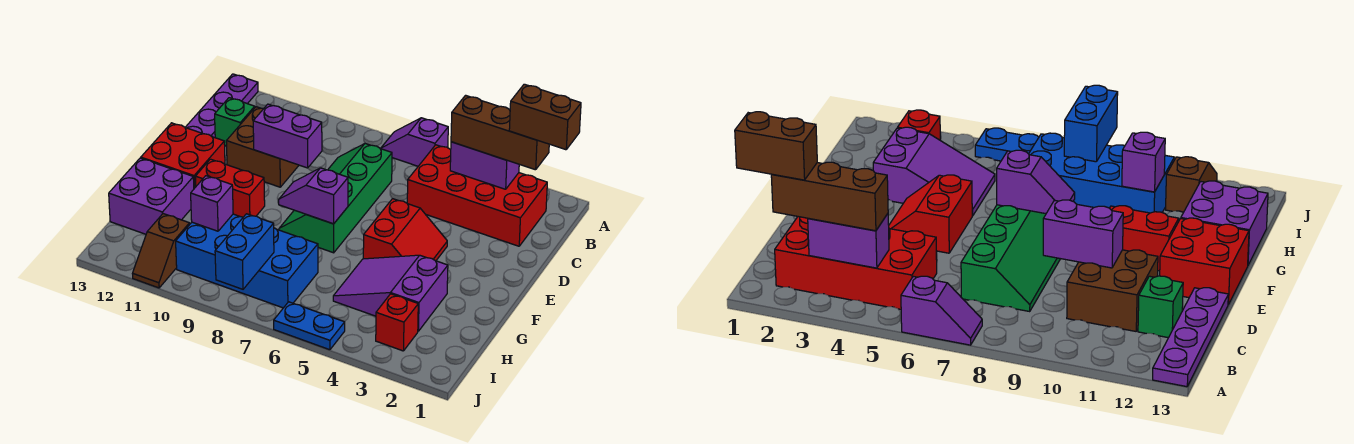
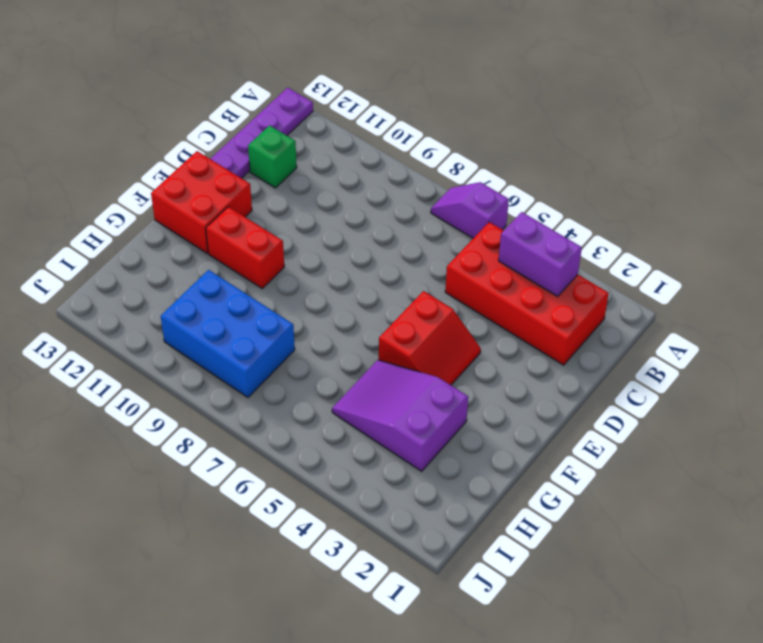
blue 2x3 brick [161,270,295,397] -> blue 2x4 brick [176,214,318,308]
none -> green 2x4 slope [279,144,392,253]
none -> brown 2x2 brick [226,107,299,187]
none -> purple 2x2 brick [109,158,194,234]

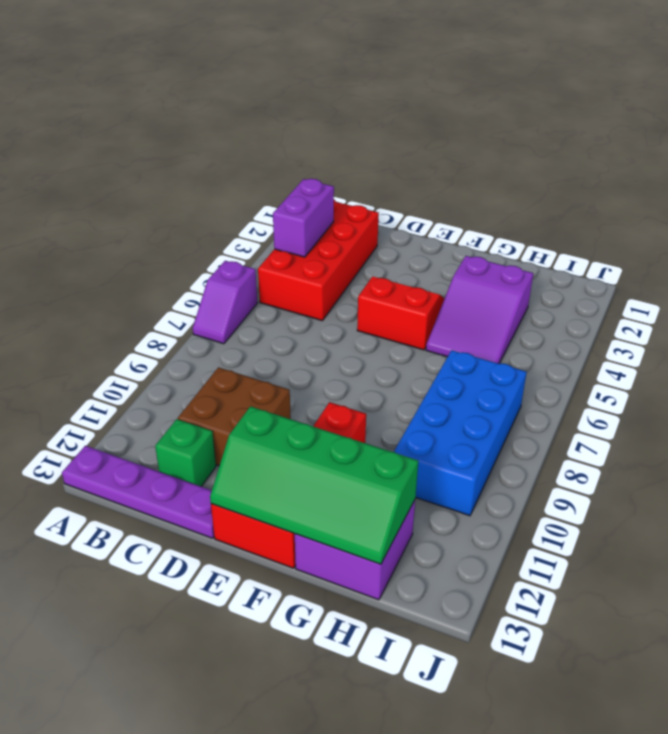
green 2x4 slope [210,406,418,564] -> green 2x4 slope moved to [279,144,392,253]
none -> red 1x1 brick [376,294,418,351]
none -> brown 1x2 slope [132,214,190,288]
none -> blue 1x2 plate [274,302,345,350]

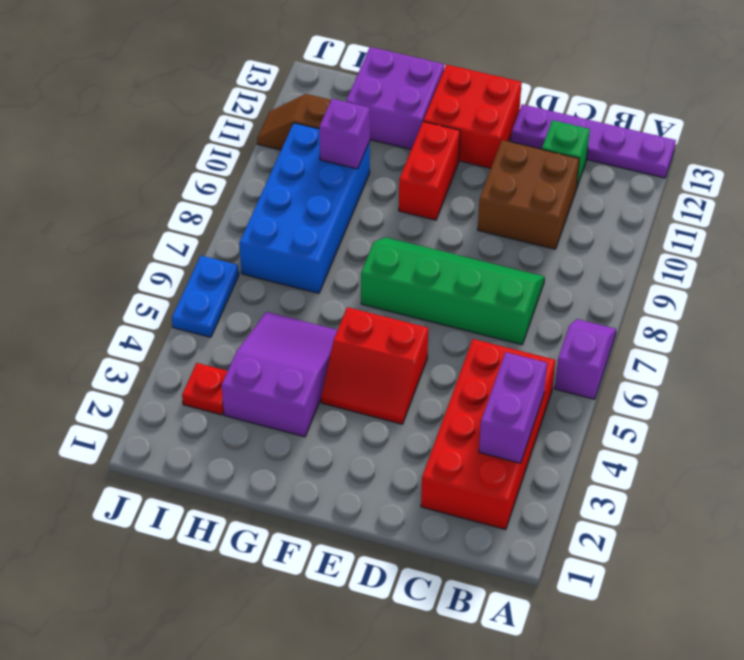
red 1x1 plate [182,363,228,415] -> red 1x1 brick [376,294,418,351]
none -> purple 1x2 brick [253,104,322,168]
none -> purple 1x2 slope [279,168,348,224]
none -> blue 1x2 brick [215,214,274,289]

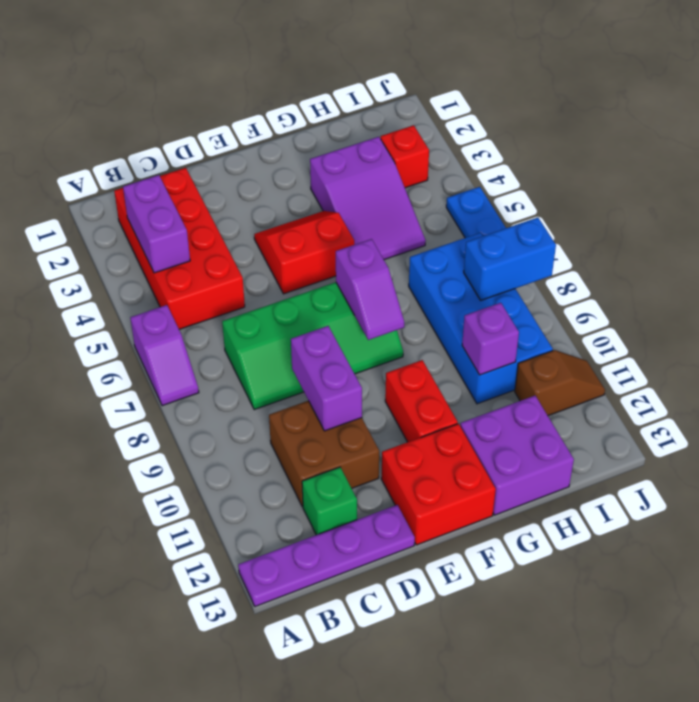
none -> brown 1x3 brick [451,95,549,170]
none -> brown 1x2 brick [509,84,581,150]

